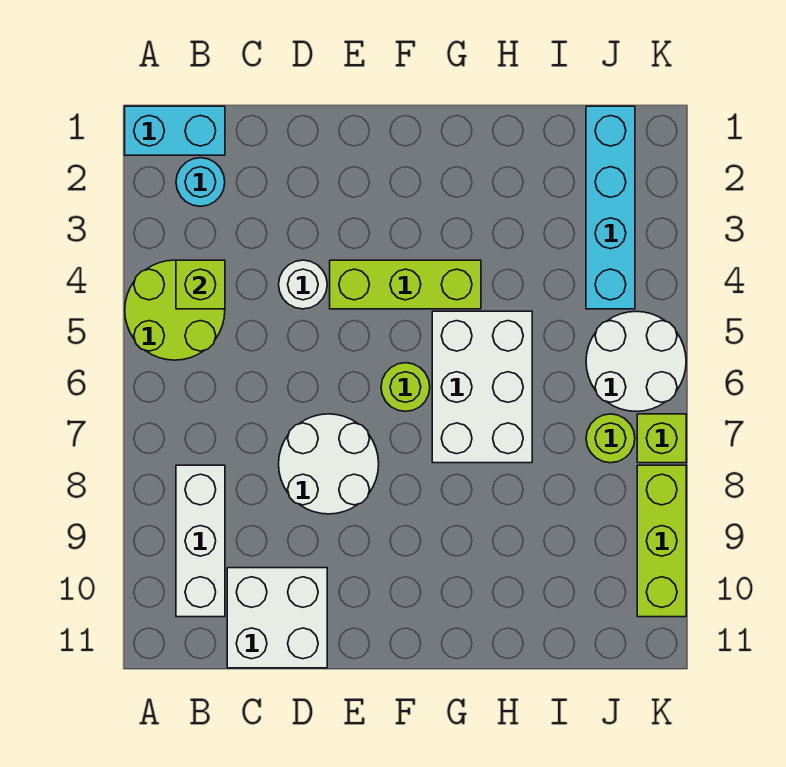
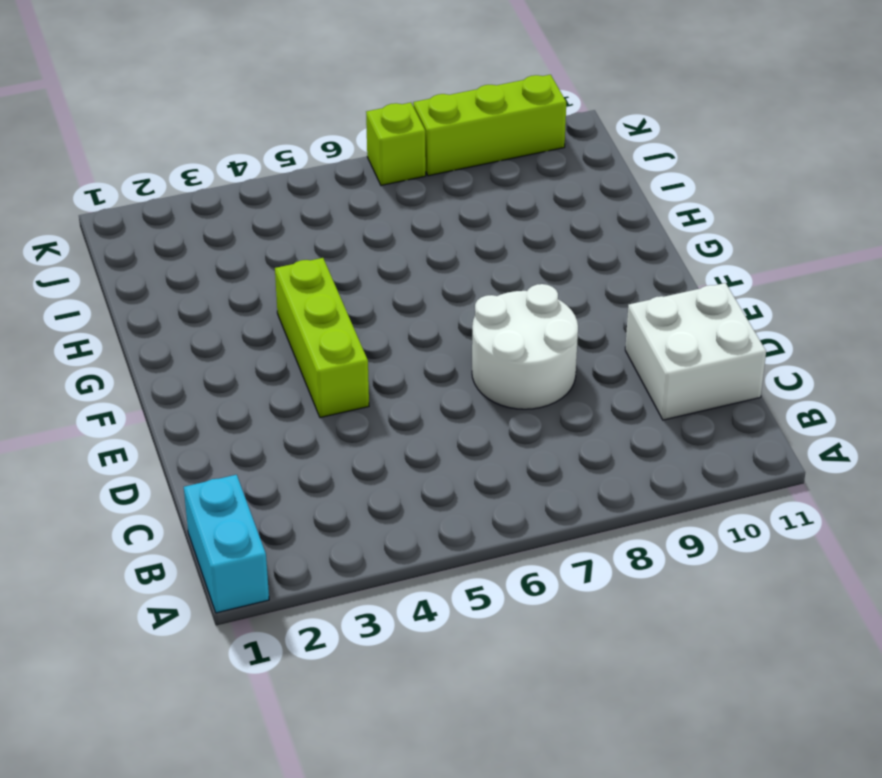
none -> lime 2x2 round brick [125,260,225,360]
none -> cyan 1x1 round brick [176,158,225,206]
none -> white 1x3 brick [176,465,225,617]

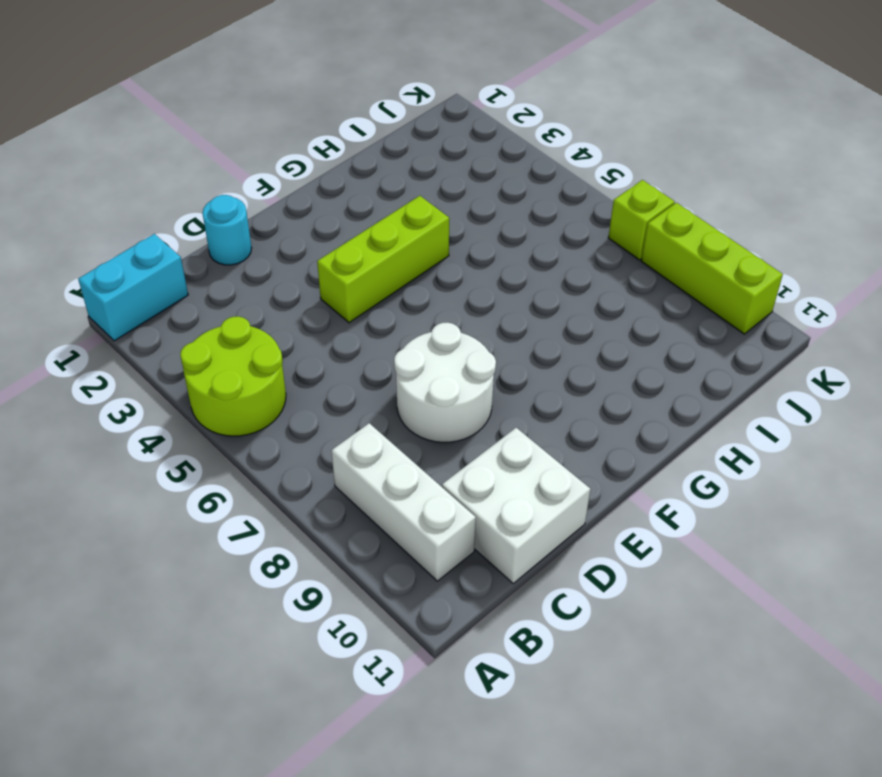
cyan 1x1 round brick [202,195,252,265] -> cyan 1x1 round brick moved to [176,158,225,206]
none -> white 1x1 round brick [279,260,327,309]
none -> lime 1x1 round brick [381,363,430,411]
none -> white 2x3 brick [432,311,532,463]

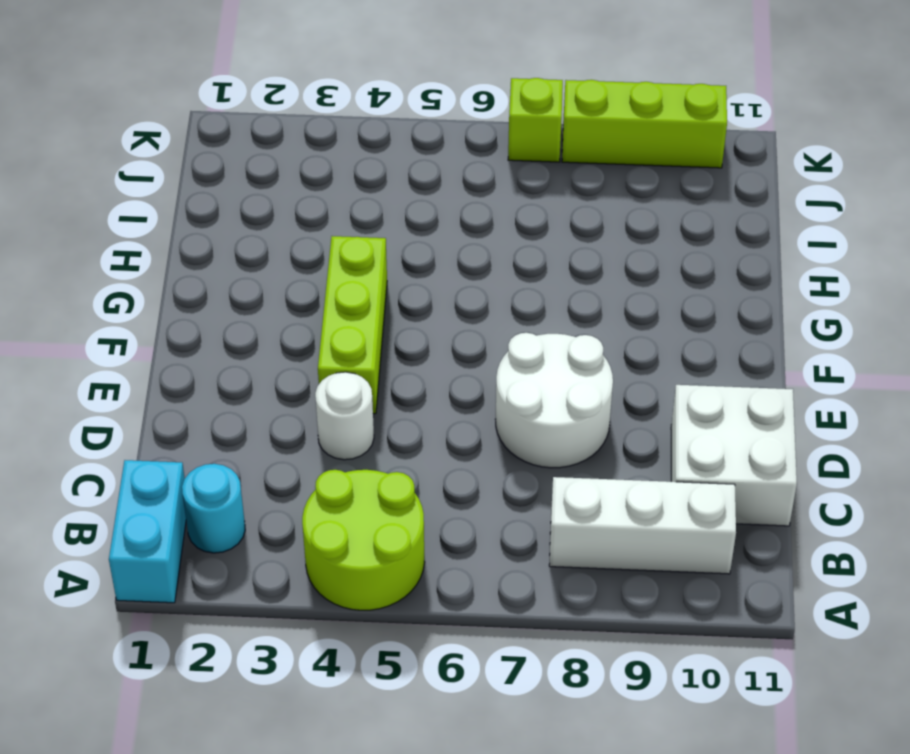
none -> lime 1x1 round brick [381,363,430,411]
none -> white 2x3 brick [432,311,532,463]
none -> cyan 1x4 brick [586,106,635,309]

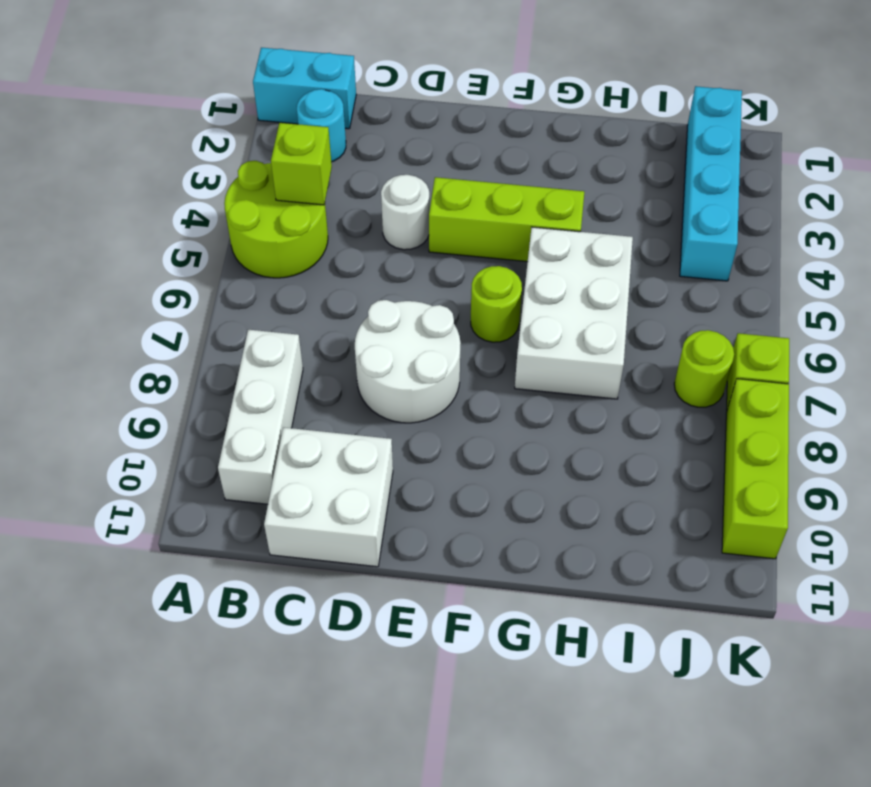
none -> white 2x2 round brick [586,311,686,411]

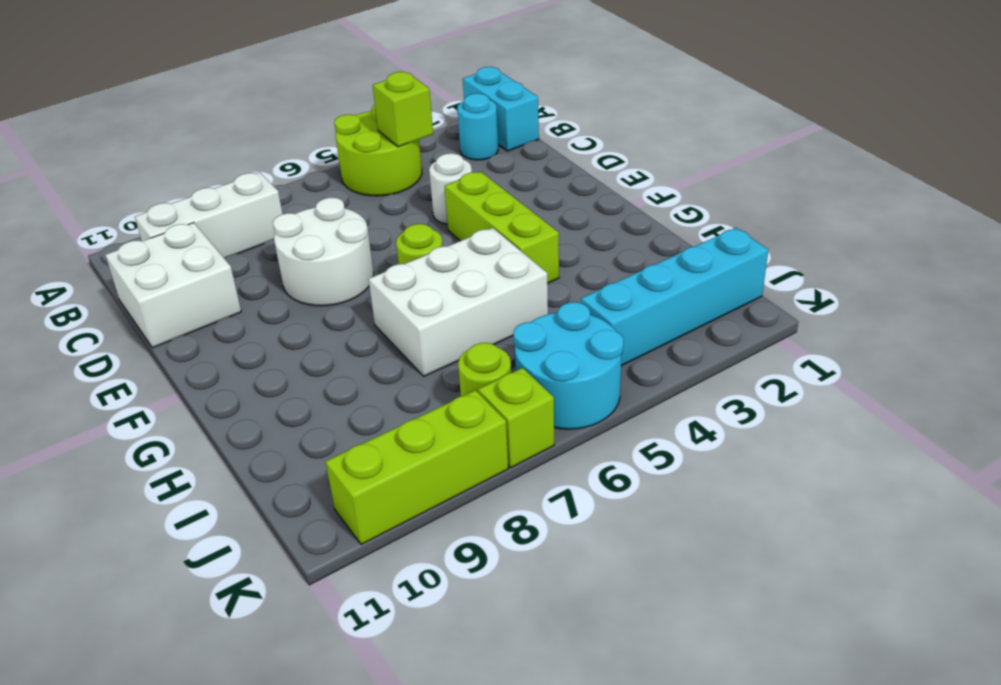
cyan 2x2 round brick [513,302,624,429] -> white 2x2 round brick [586,311,686,411]

